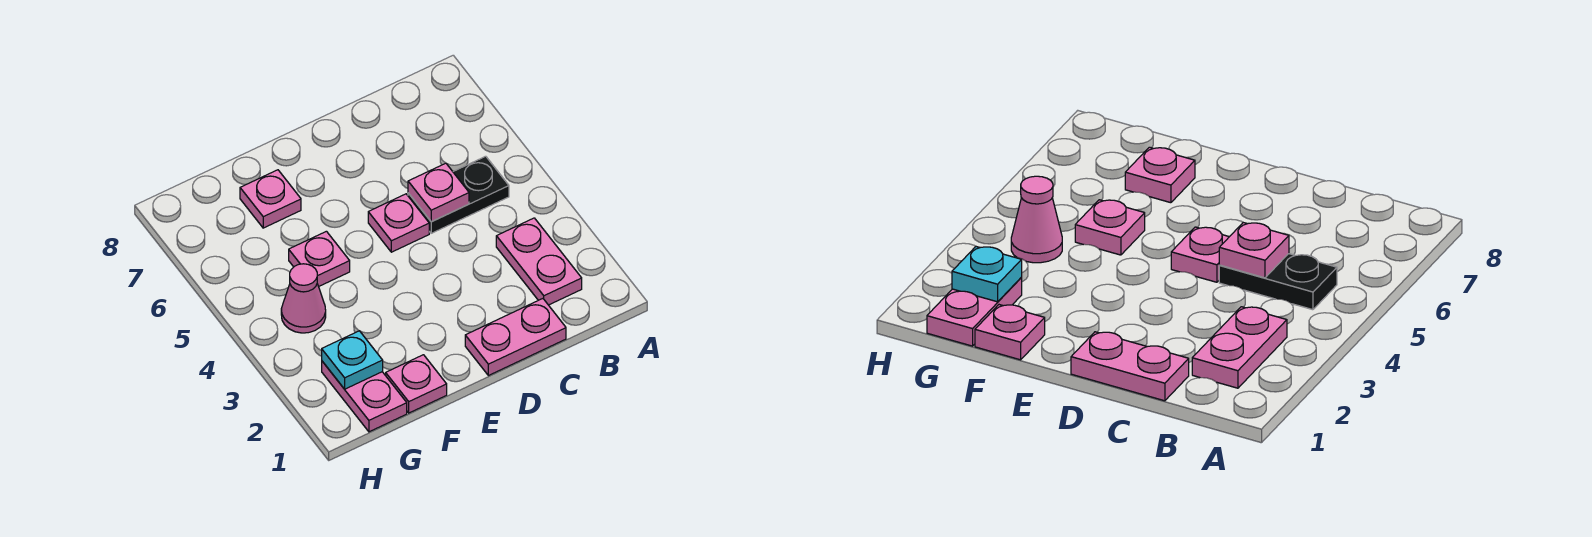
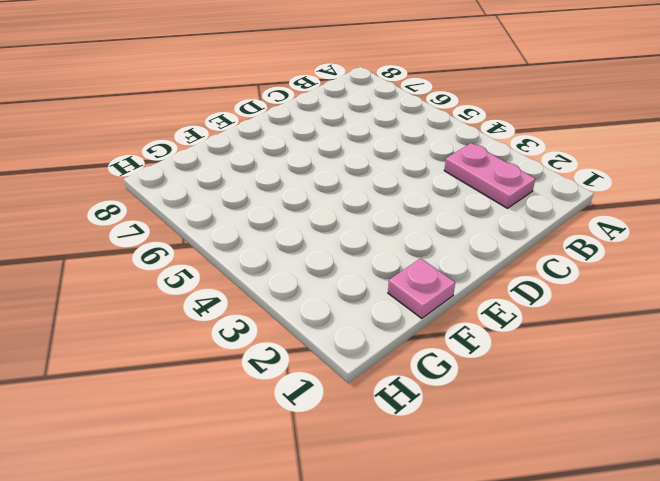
none -> black 1x2 plate [408,156,509,233]
none -> pink 1x2 plate [465,299,566,376]

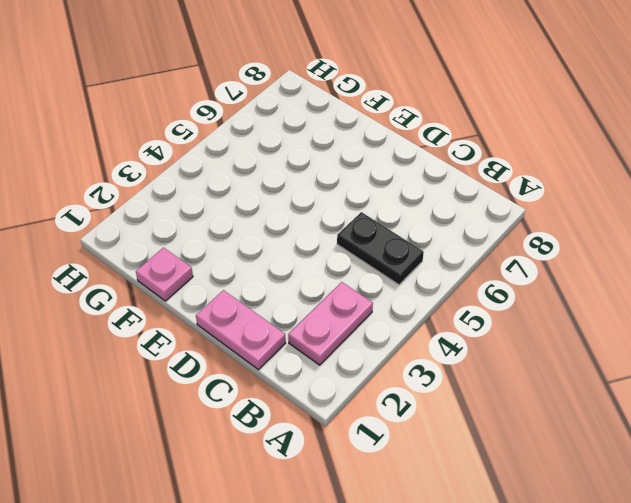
none -> pink 1x1 plate [368,194,429,252]
none -> pink 1x1 plate [289,231,350,287]

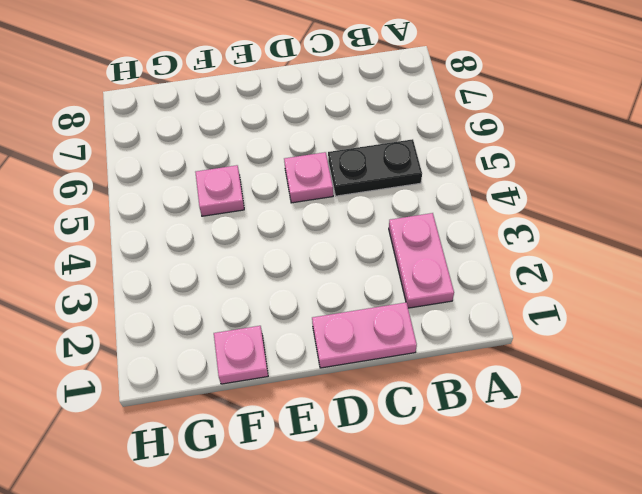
none -> pink 1x1 plate [240,170,301,228]
none -> pink 1x2 plate [322,361,407,432]

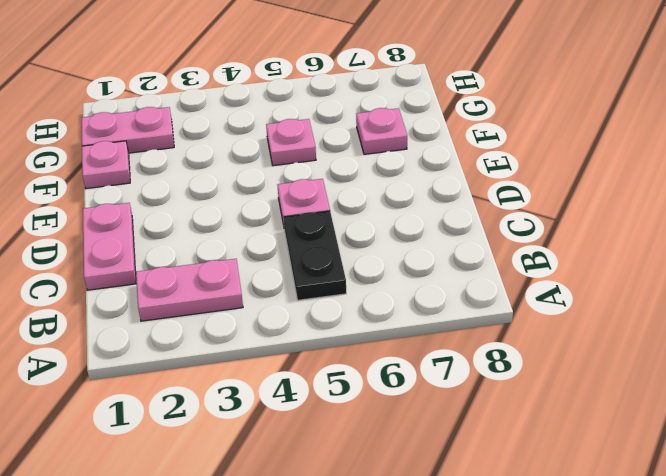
none -> pink 1x1 cone [281,264,326,333]
none -> pink 1x1 plate [408,163,469,222]

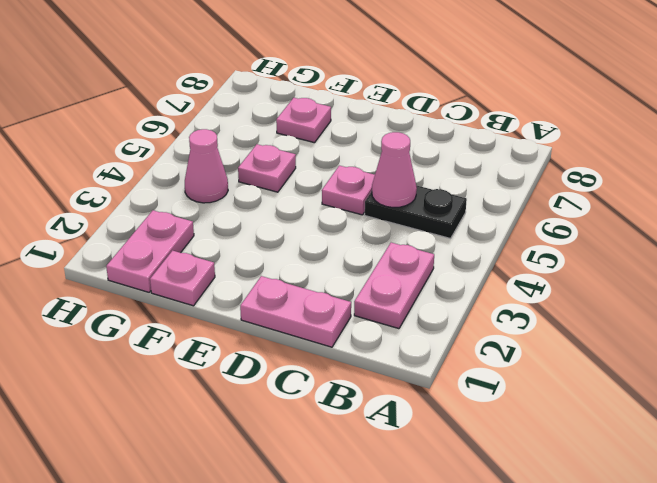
pink 1x1 cone [372,132,417,207] -> pink 1x1 plate [408,163,469,222]
none -> cyan 1x1 plate [322,331,383,389]

